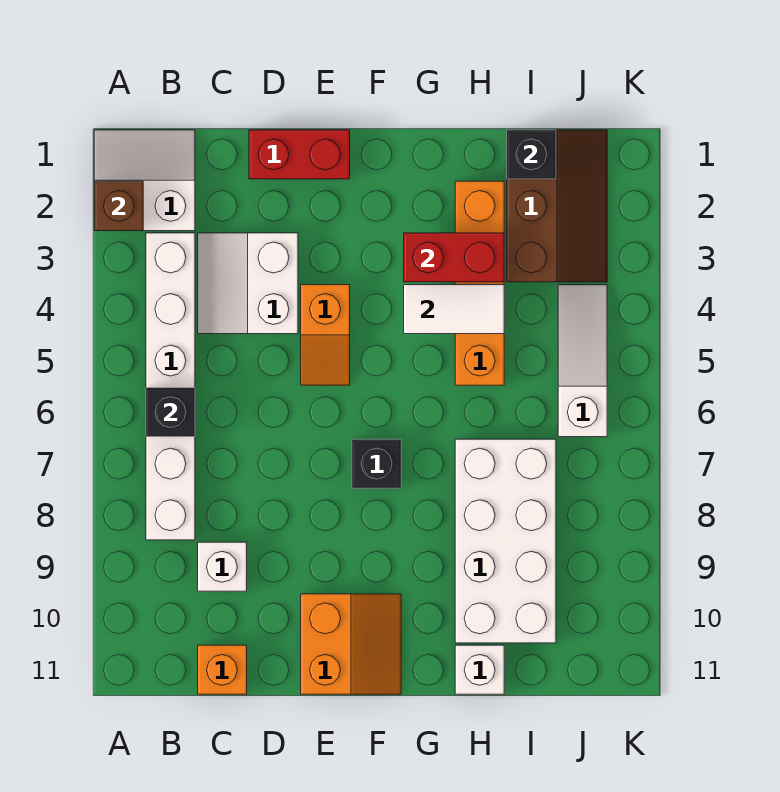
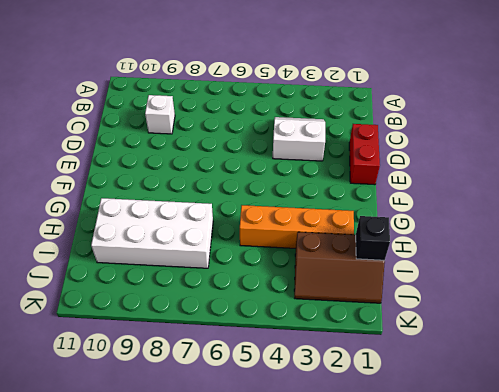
none -> white 2x2 slope [94,130,195,231]
none -> white 1x6 brick [146,233,195,540]
none -> orange 1x1 brick [198,645,247,694]

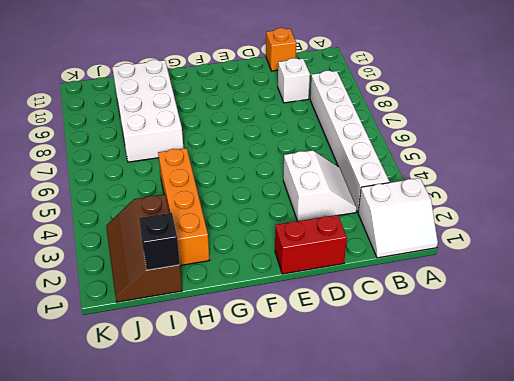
none -> orange 1x2 slope [301,285,350,385]
none -> orange 2x2 slope [301,594,401,694]
none -> black 1x1 brick [352,439,401,488]

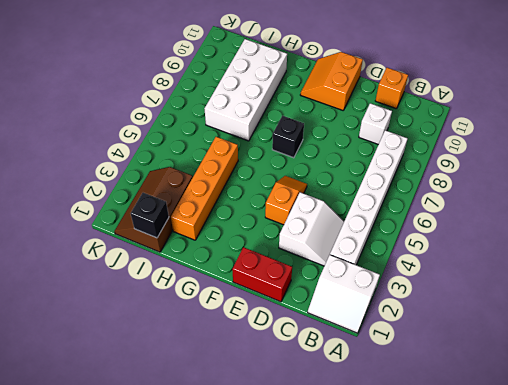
none -> white 1x1 brick [455,645,504,694]
none -> white 1x3 slope [558,285,607,437]
none -> brown 1x1 brick [94,181,143,231]

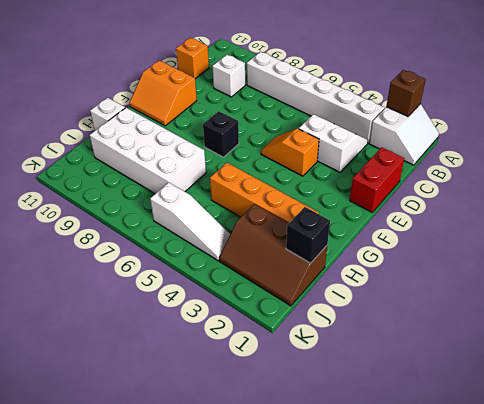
none -> black 1x1 brick [146,388,195,437]
none -> red 1x2 brick [404,233,504,282]
none -> white 1x2 tile [404,285,504,334]

